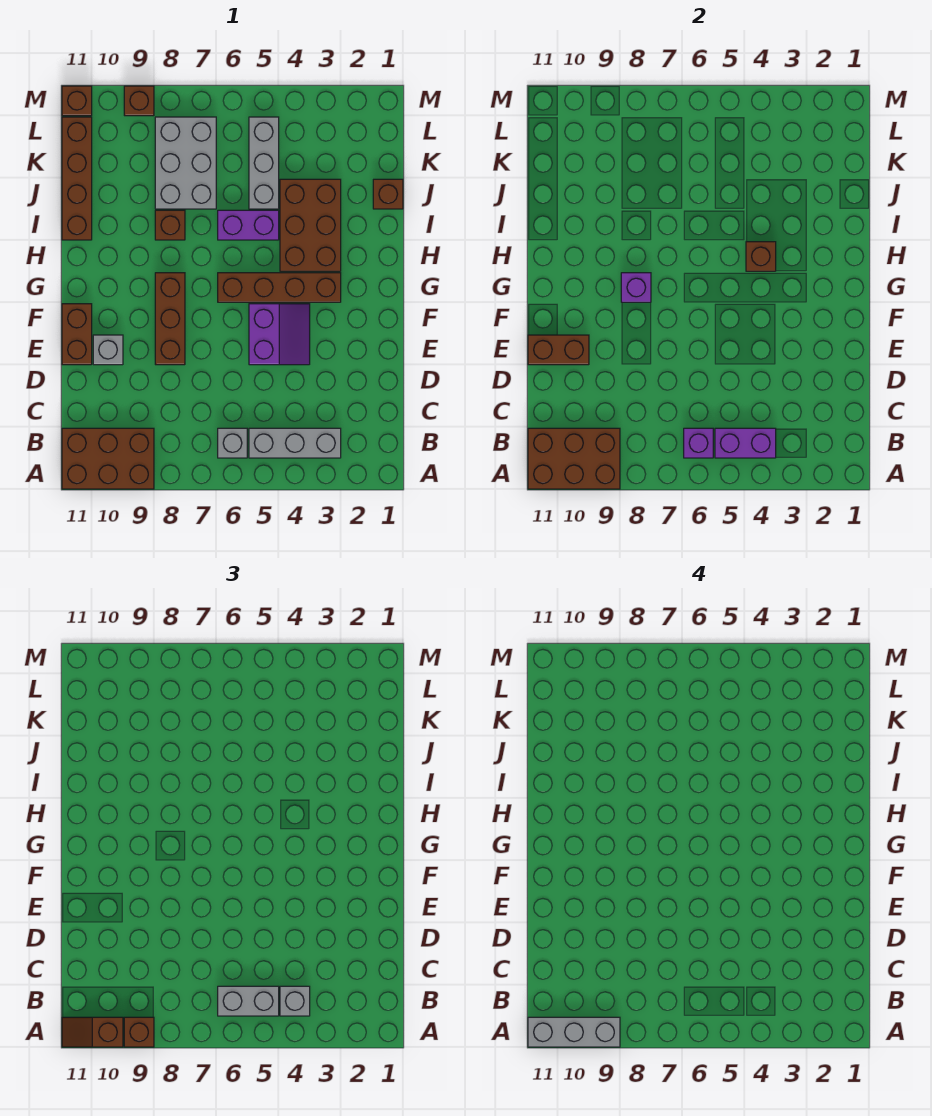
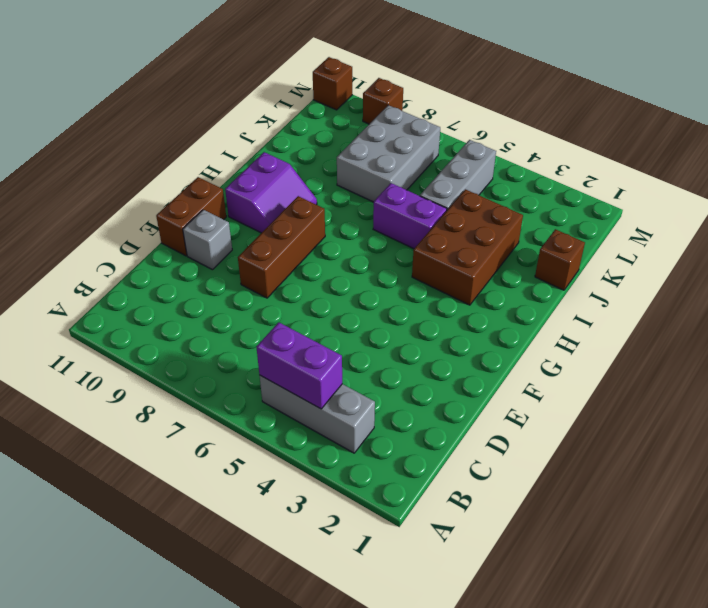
purple 2x2 slope [225,152,317,233] -> purple 2x2 slope moved to [249,304,310,365]
none -> brown 2x3 brick [62,428,154,489]
none -> grey 1x1 brick [218,428,247,458]
none -> brown 1x4 brick [218,273,341,302]

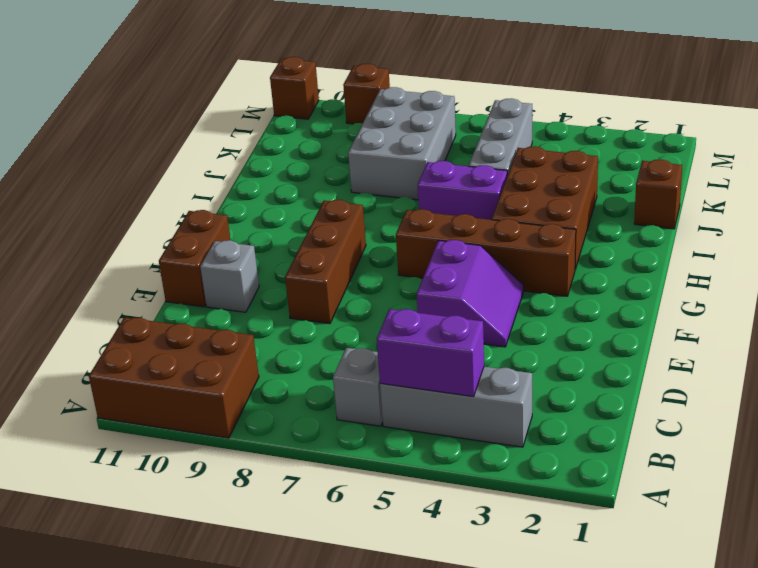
none -> brown 1x1 brick [155,210,185,240]
none -> brown 1x4 brick [62,117,92,240]
none -> brown 2x3 brick [528,428,620,489]

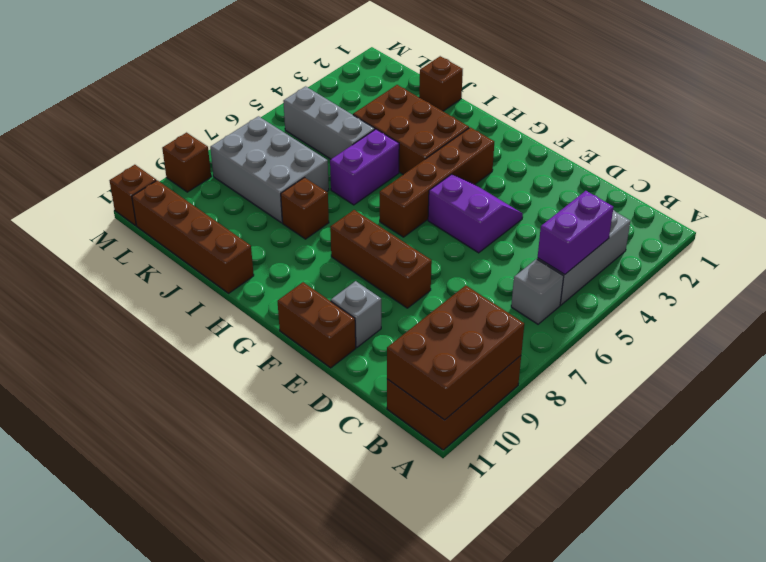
none -> purple 1x1 brick [684,428,713,458]
none -> brown 1x2 brick [528,335,589,365]
none -> purple 1x1 brick [621,273,651,302]

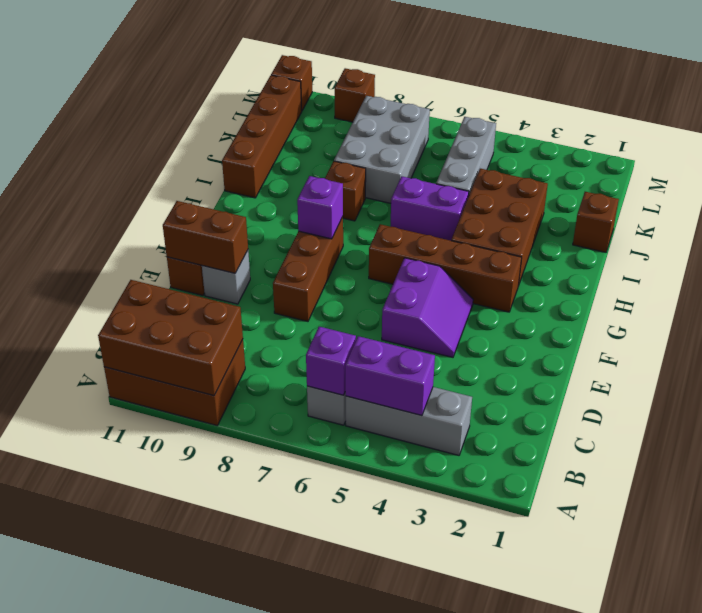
none -> brown 1x1 brick [746,242,776,271]
none -> brown 1x1 brick [124,1017,154,1047]
none -> brown 1x2 slope [62,1017,123,1047]

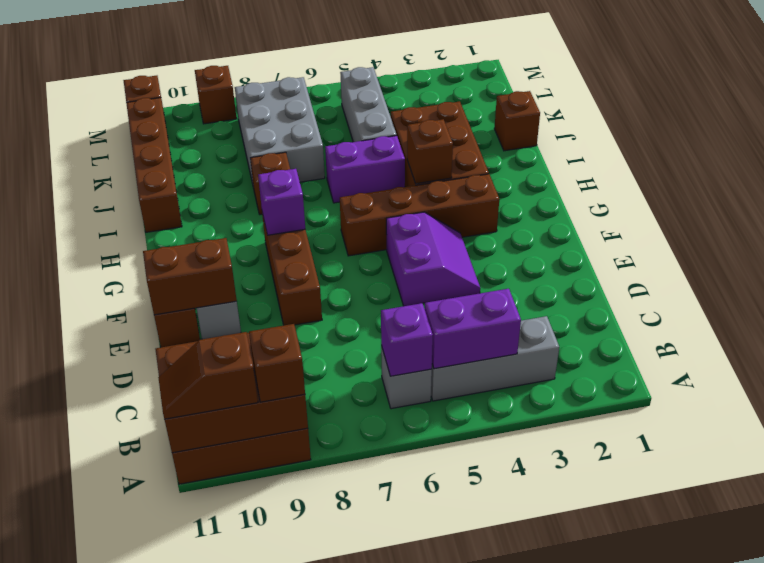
none -> grey 1x1 brick [280,986,310,1016]
none -> grey 1x2 brick [218,986,279,1016]
none -> grey 1x3 brick [528,1017,620,1047]

